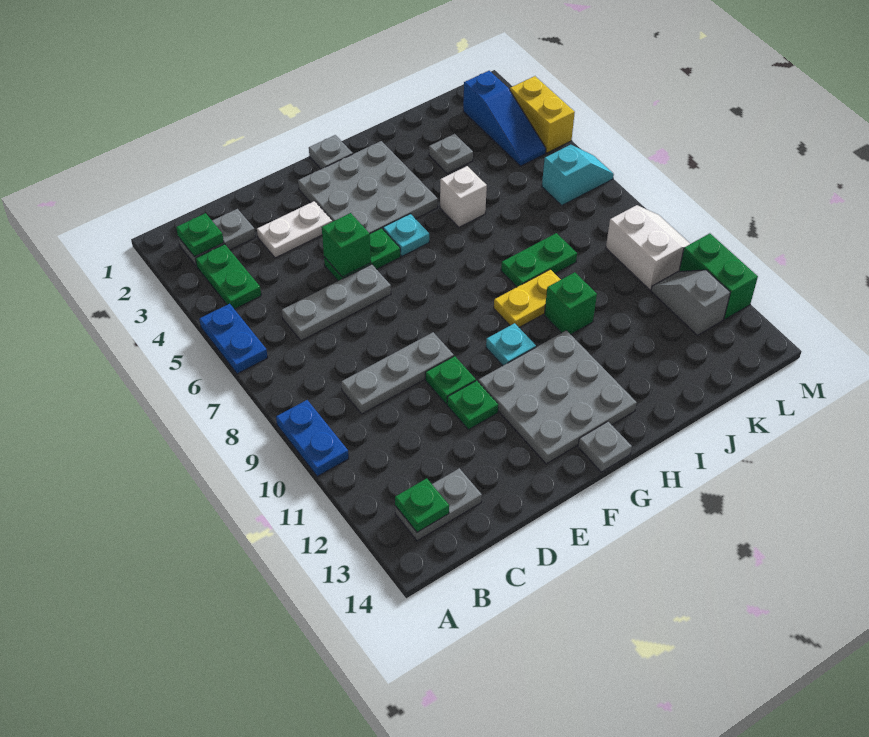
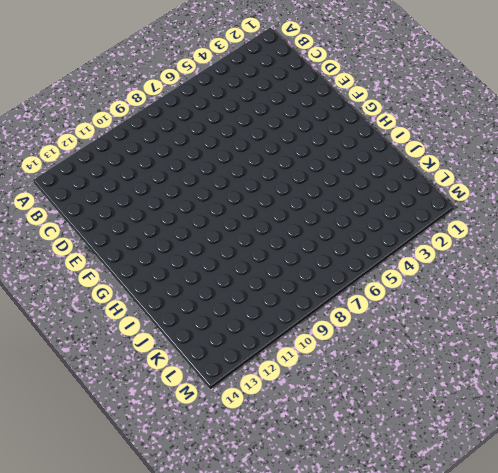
none -> blue 1x2 plate [199,304,268,374]
none -> blue 1x2 plate [276,400,349,477]
none -> grey 1x2 plate [178,209,256,266]
none -> green 1x2 plate [195,244,261,309]

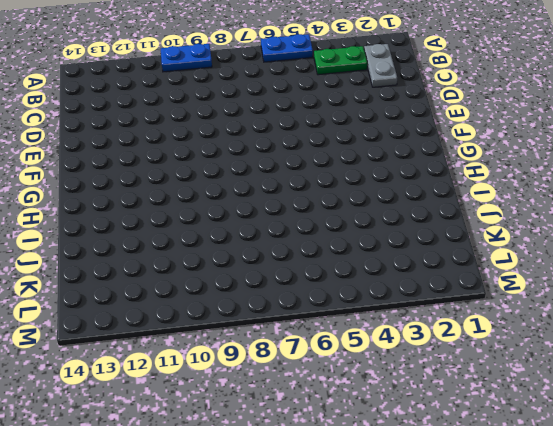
none -> grey 1x2 plate [395,468,482,541]
none -> grey 1x3 plate [282,264,391,341]
none -> grey 1x3 plate [341,332,454,414]
none -> white 1x2 plate [257,201,332,258]

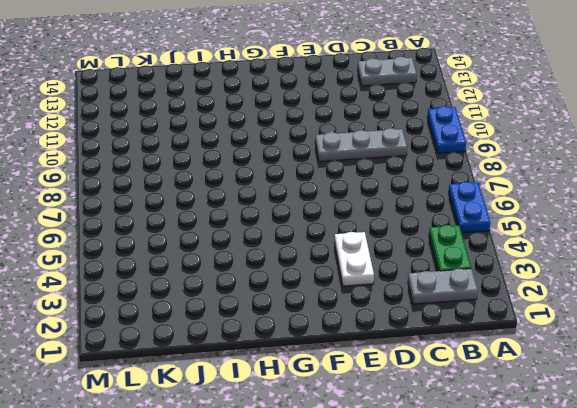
white 1x2 plate [335,232,374,286] -> white 1x2 plate turned to [257,201,332,258]
none -> grey 1x3 plate [282,264,391,341]
none -> green 1x2 plate [324,228,400,281]
none -> green 1x1 plate [425,356,476,404]
none -> green 1x1 plate [447,381,498,430]

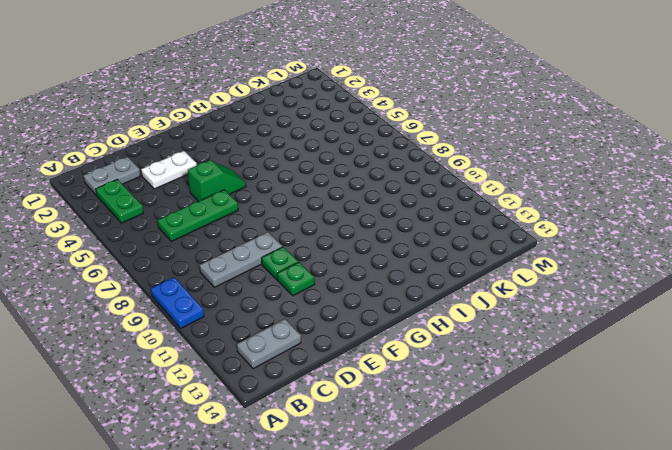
green 1x3 plate [158,190,238,241] -> grey 1x3 plate [282,264,391,341]
green 1x2 slope [188,160,246,201] -> green 1x2 plate [324,228,400,281]
none -> blue 1x2 plate [199,304,268,374]
none -> grey 3x3 plate [298,141,438,234]
none -> grey 3x3 plate [478,330,637,464]
none -> grey 1x1 plate [309,135,353,169]

